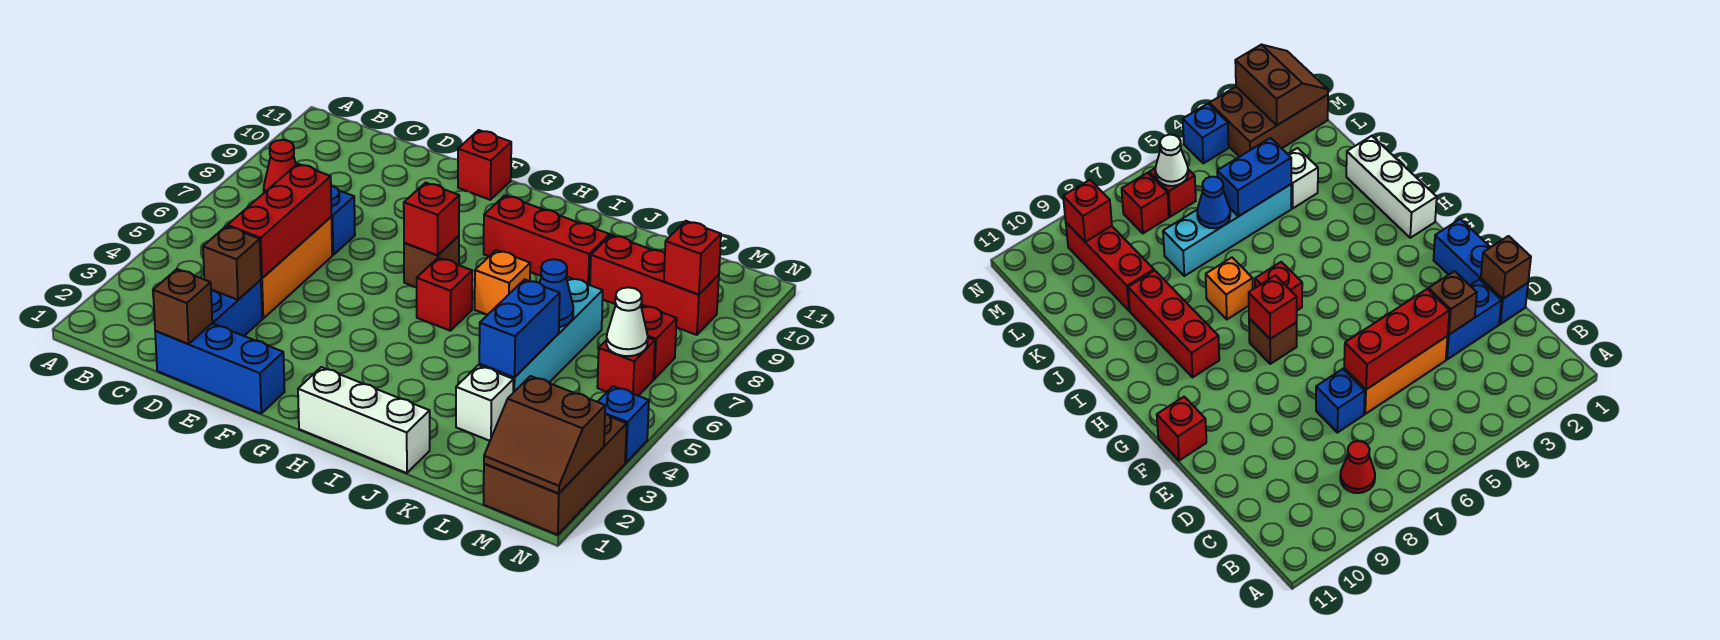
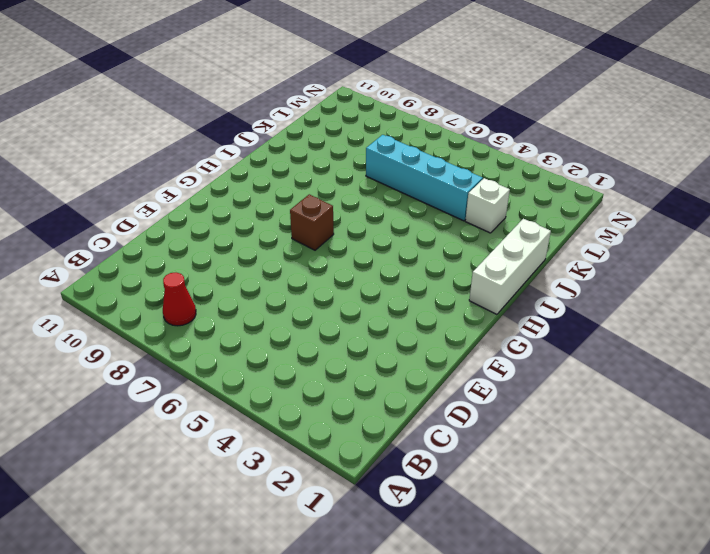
none -> blue 1x3 brick [155,323,285,413]
none -> blue 1x2 brick [211,280,262,336]
none -> orange 1x3 brick [261,217,332,318]

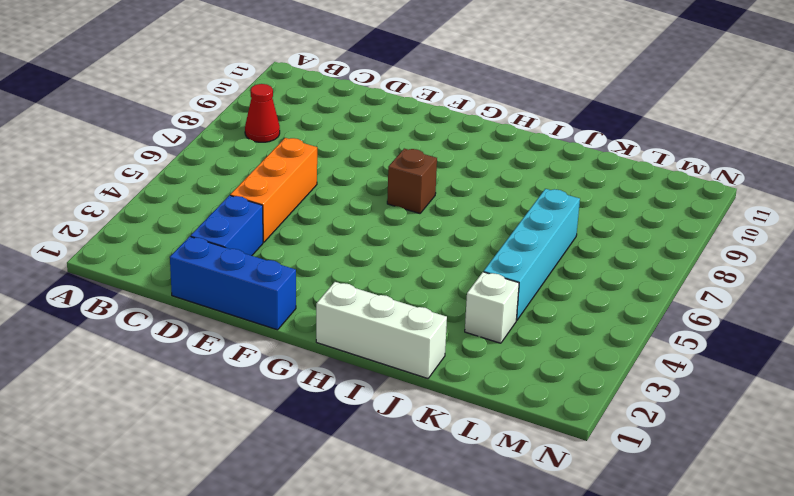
none -> blue 1x1 brick [331,186,355,255]
none -> red 1x1 brick [458,130,511,200]
none -> red 1x1 brick [416,258,472,331]

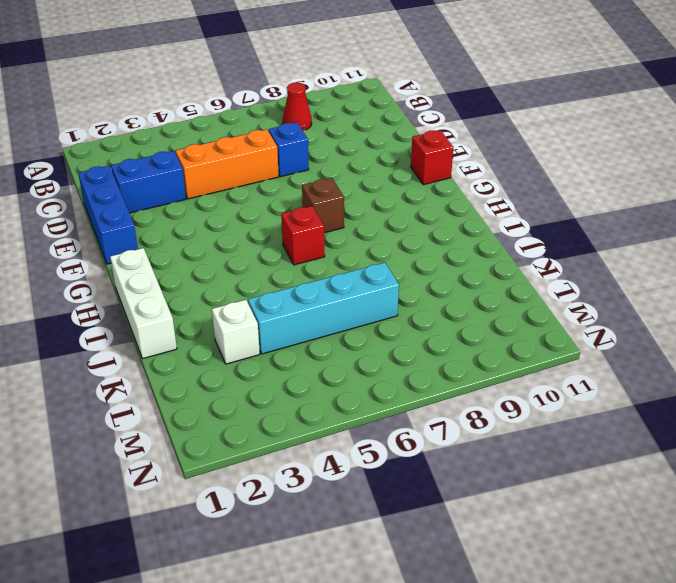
none -> red 1x3 brick [484,195,610,285]
none -> orange 1x1 brick [475,250,530,315]
none -> red 1x3 brick [590,235,719,335]

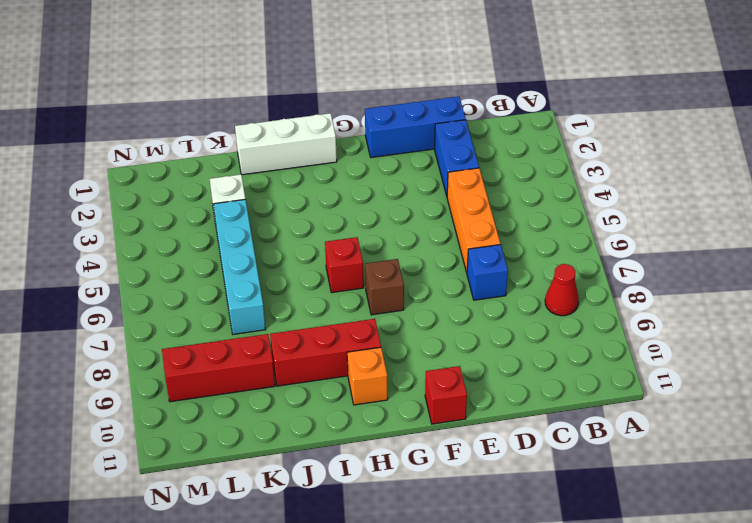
orange 1x1 brick [347,347,388,405] -> orange 1x1 brick moved to [475,250,530,315]
none -> brown 2x3 brick [484,414,627,535]
none -> red 1x1 brick [597,338,655,396]
none -> red 1x1 brick [641,305,677,379]

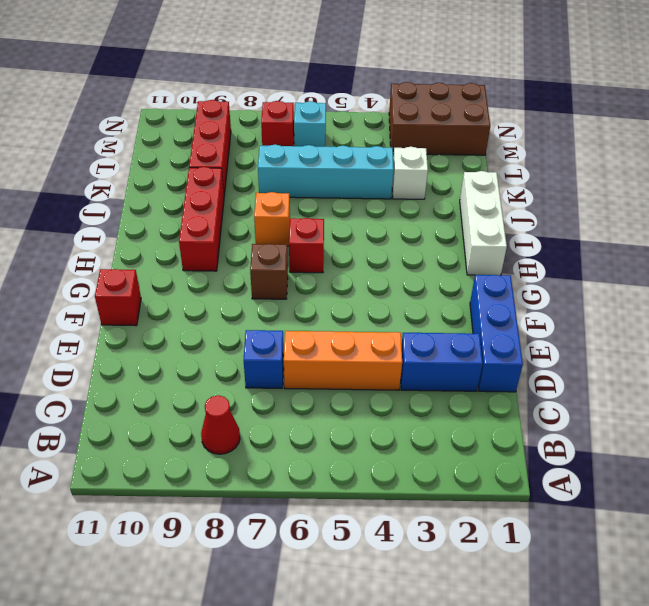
cyan 1x1 brick [294,101,326,147] -> red 1x1 brick [597,338,655,396]
none -> blue 1x1 brick [598,386,649,463]
none -> brown 1x1 brick [153,269,212,344]
none -> brown 1x1 brick [203,226,261,300]

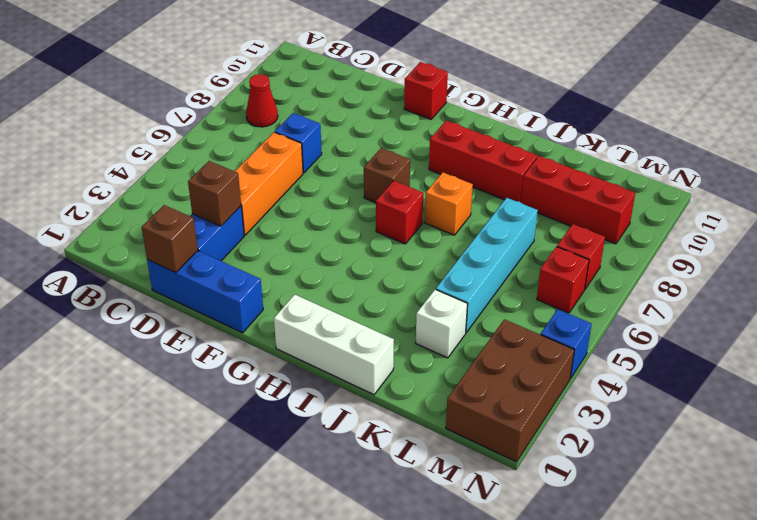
none -> red 1x3 brick [227,164,331,278]
none -> red 1x1 brick [404,183,459,255]
none -> blue 1x2 brick [479,279,560,377]

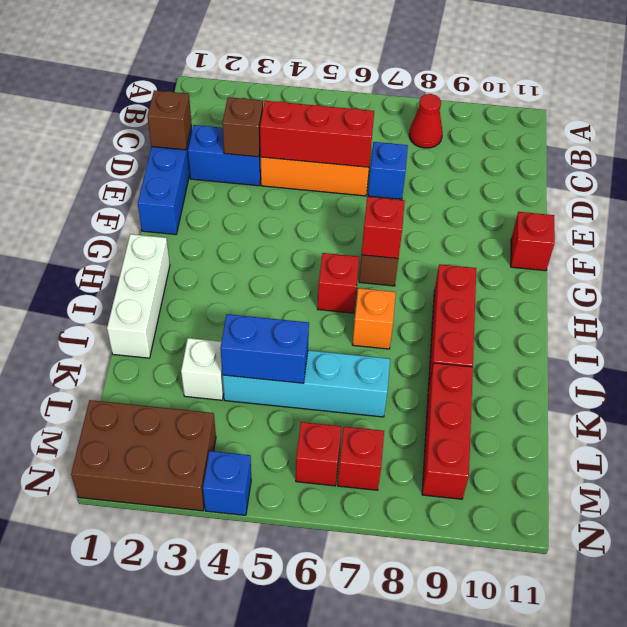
none -> blue 1x1 cone [540,259,573,327]
none -> brown 2x2 slope [484,376,605,493]
none -> white 1x1 cone [606,287,648,356]

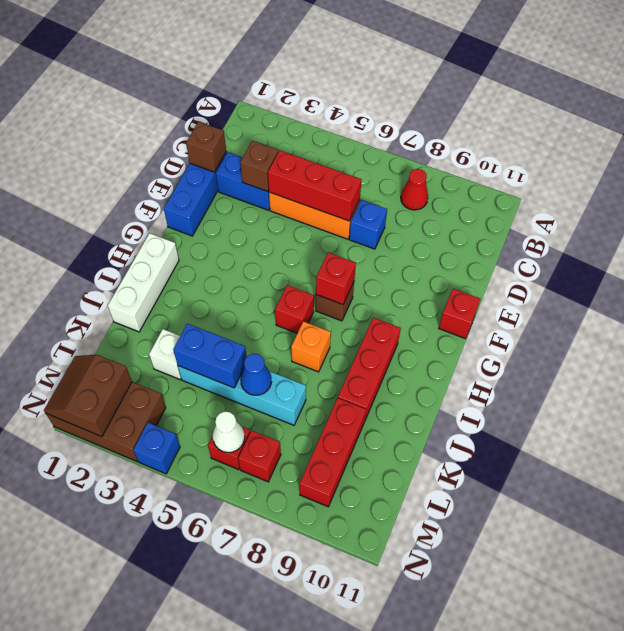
none -> red 1x1 brick [664,221,721,295]

